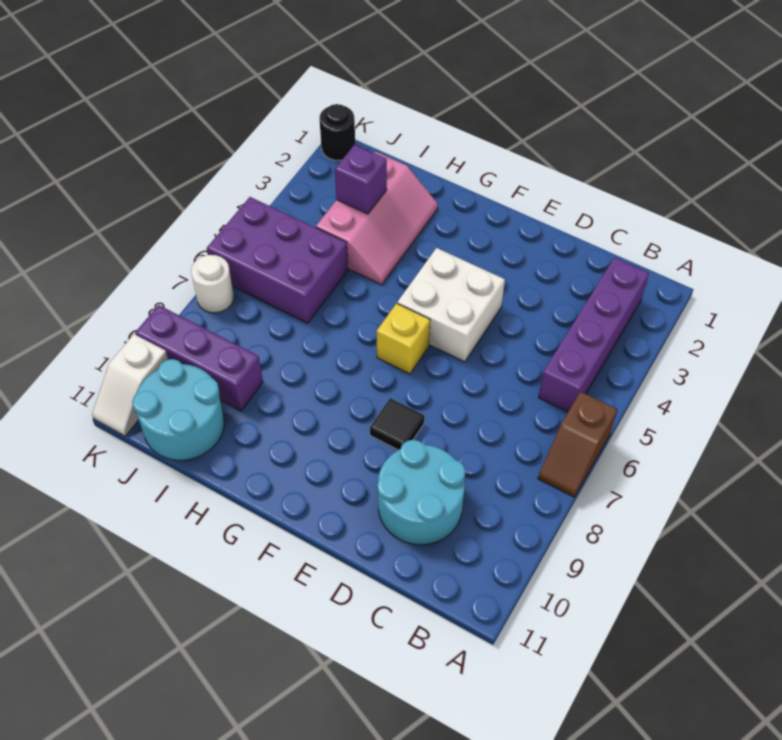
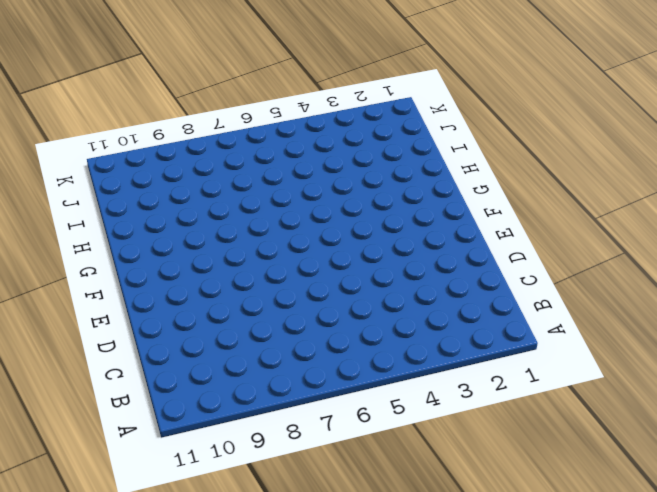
none -> brown 1x2 slope [538,392,617,497]
none -> purple 1x4 brick [538,258,649,412]
none -> cyan 2x2 round brick [377,440,465,545]

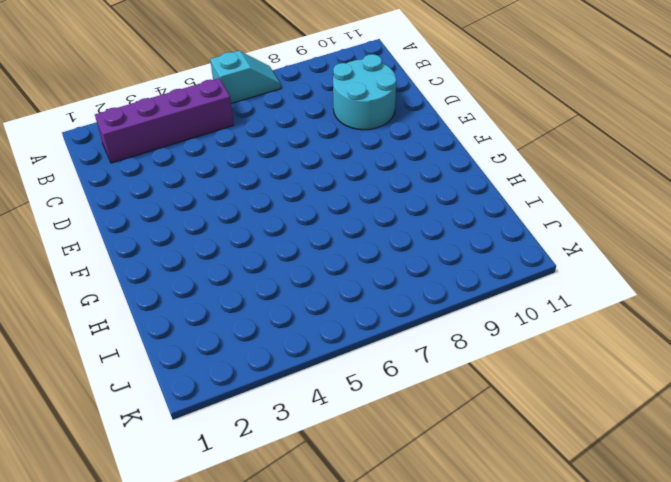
cyan 1x2 slope [210,51,281,104] -> brown 1x2 slope [538,392,617,497]
none -> white 2x2 brick [397,248,505,362]
none -> black 1x1 tile [370,398,424,450]
none -> yellow 1x1 brick [377,303,430,374]

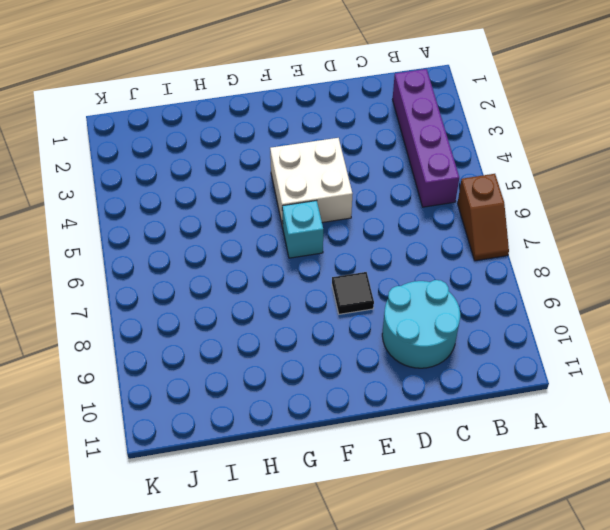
cyan 1x1 brick [282,201,323,258] -> yellow 1x1 brick [377,303,430,374]
none -> pink 2x3 slope [316,152,438,285]
none -> purple 2x3 brick [207,197,348,323]
none -> purple 1x3 brick [135,305,263,411]

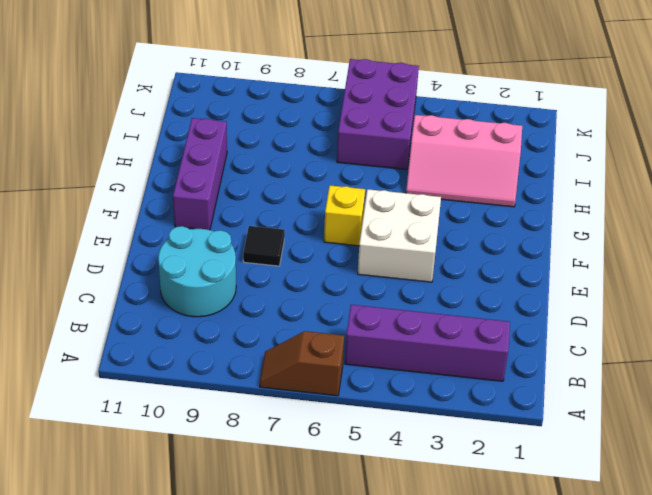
purple 1x3 brick [173,118,227,230] -> purple 1x3 brick moved to [135,305,263,411]
none -> cyan 2x2 round brick [132,359,224,460]
none -> black 1x1 round brick [319,104,355,160]
none -> white 1x1 round brick [191,255,234,313]

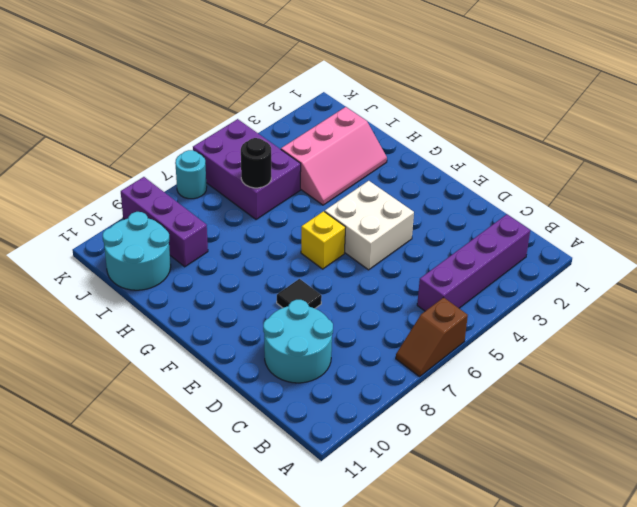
black 1x1 round brick [241,138,271,188] -> black 1x1 round brick moved to [319,104,355,160]
cyan 1x1 round brick [175,150,207,199] -> white 1x1 round brick [191,255,234,313]
none -> white 1x2 slope [92,334,168,436]
none -> purple 1x1 brick [335,145,387,214]

